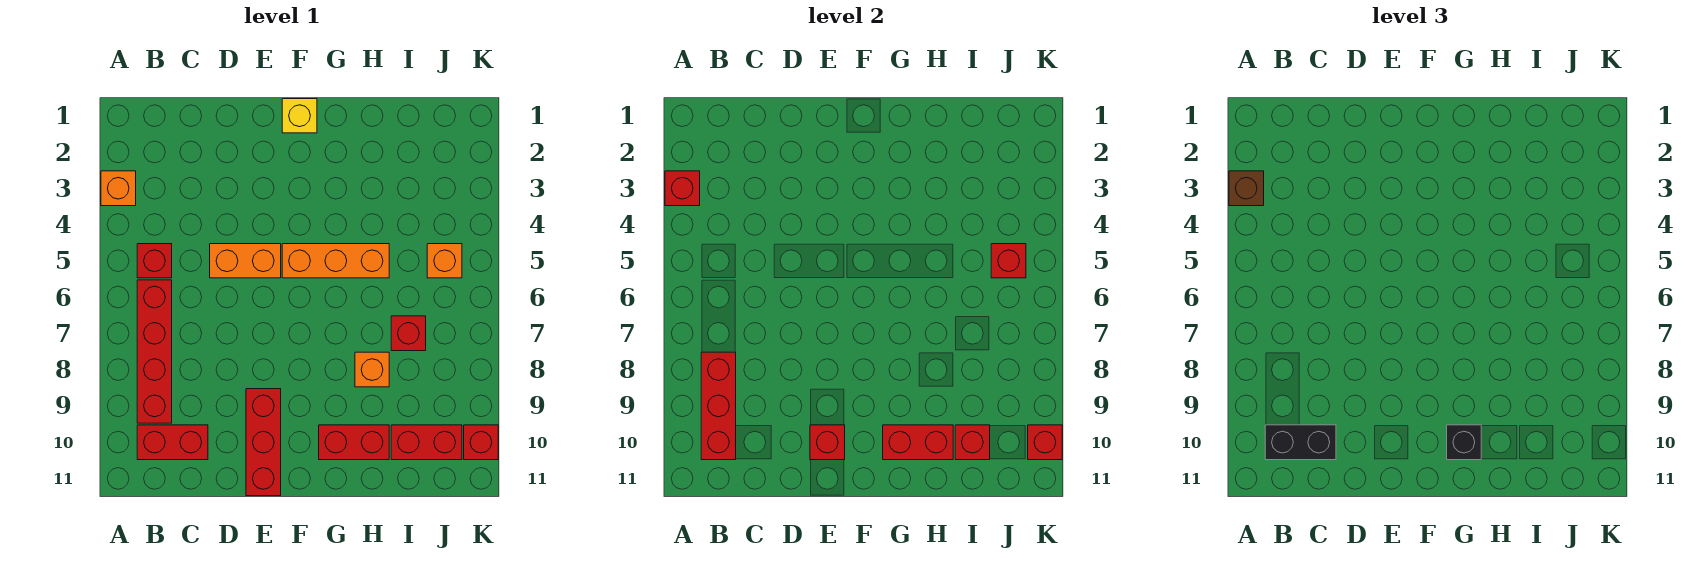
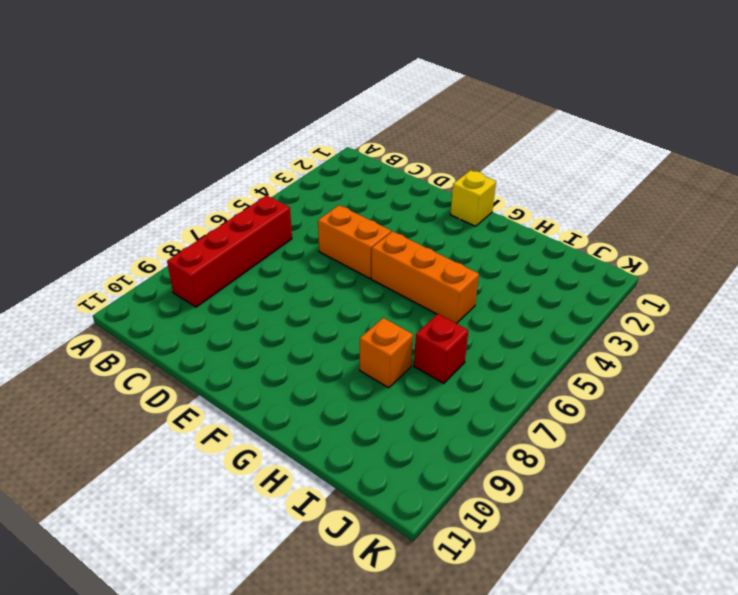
none -> orange 1x1 brick [101,171,136,206]
none -> red 1x1 brick [137,244,172,278]
none -> red 1x2 brick [137,425,208,460]

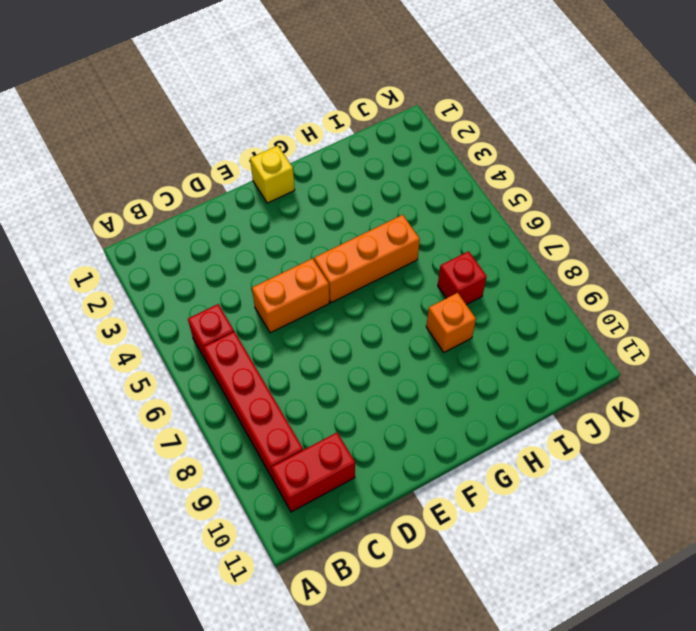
none -> orange 1x1 brick [101,171,136,206]
none -> red 1x3 brick [246,389,281,496]
none -> red 1x2 brick [319,425,389,460]

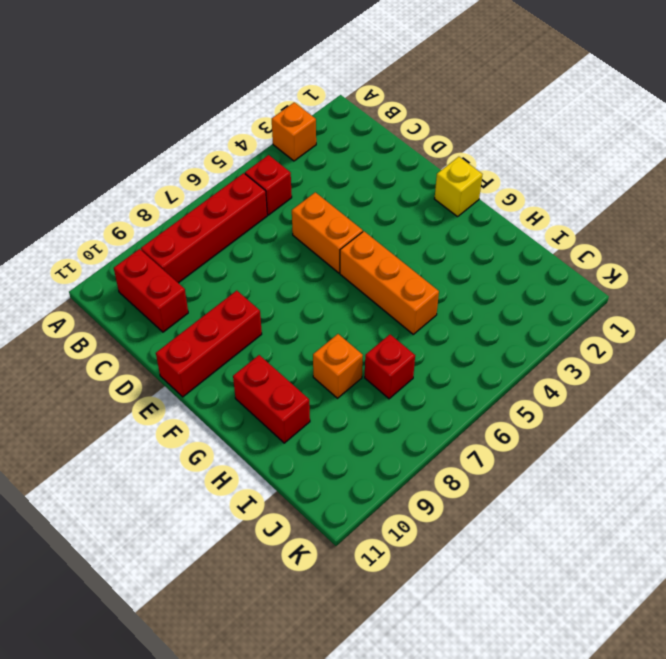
none -> red 1x2 brick [391,425,462,460]
none -> orange 1x1 brick [427,244,462,278]
none -> red 1x1 brick [464,425,498,460]

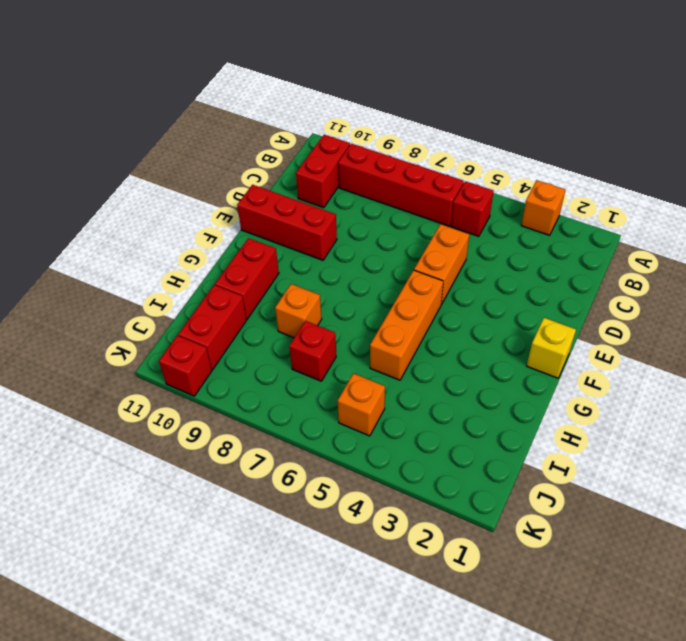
none -> red 1x1 brick [665,171,700,206]
none -> red 1x3 brick [701,352,736,460]
none -> red 1x1 brick [810,425,845,460]

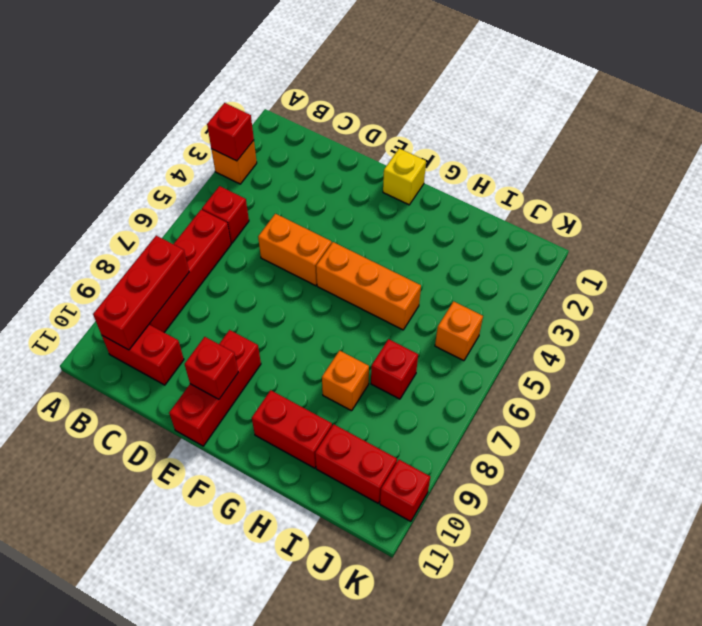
none -> red 1x2 brick [883,425,953,460]
none -> red 1x1 brick [955,425,990,460]
none -> red 1x1 brick [991,244,1026,278]

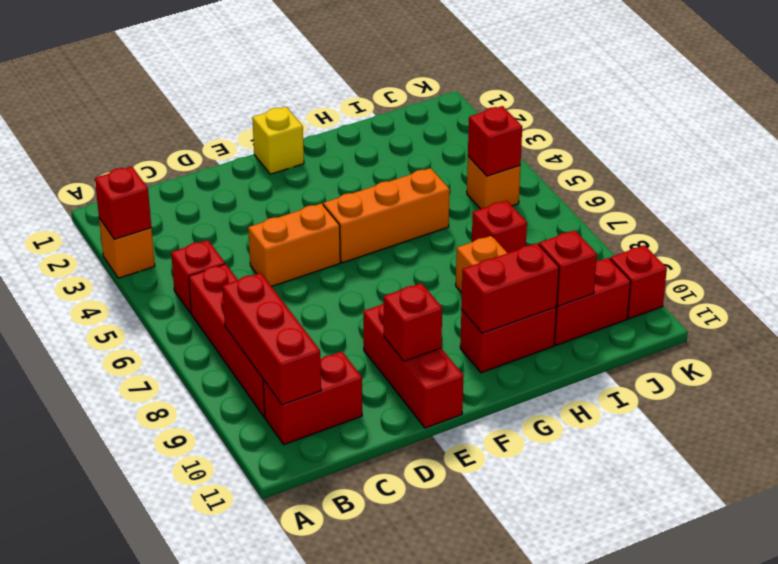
none -> red 1x1 brick [1028,425,1062,460]
none -> brown 1x1 brick [1229,171,1264,206]
none -> black 1x2 brick [1265,425,1336,460]

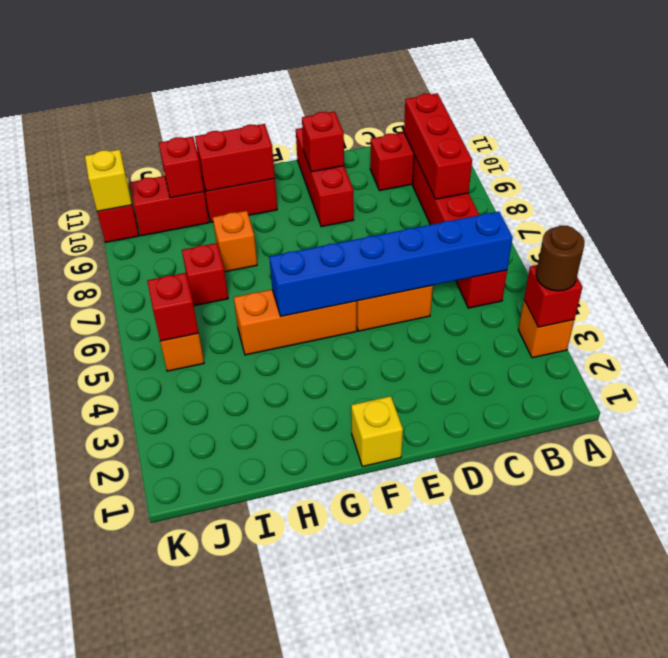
brown 1x1 round brick [536,226,585,291] -> brown 1x1 brick [1229,171,1264,206]
blue 1x6 brick [269,211,513,316] -> none
yellow 1x1 brick [85,149,132,211] -> red 1x1 brick [1028,425,1062,460]
none -> black 1x2 brick [1265,425,1336,460]
none -> black 1x1 brick [1447,425,1481,460]

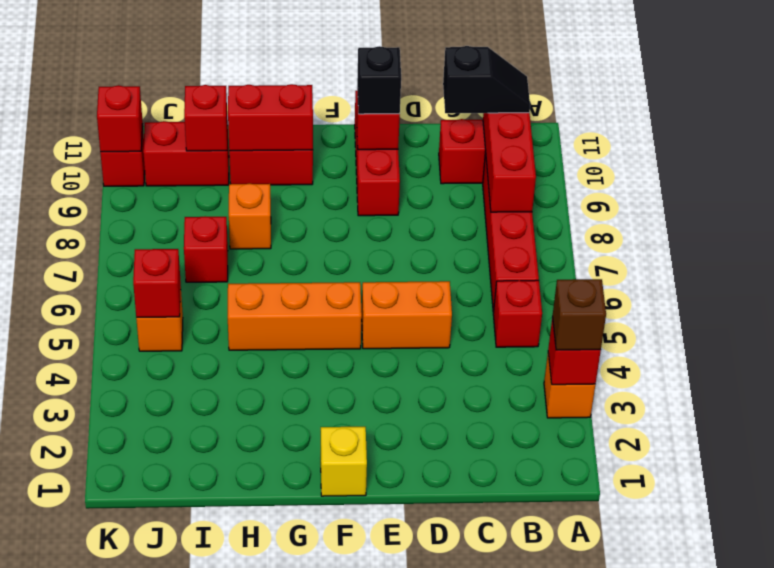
black 1x2 slope [443,46,530,113] -> black 1x2 brick [1265,425,1336,460]
black 1x1 brick [357,46,401,114] -> black 1x1 brick moved to [1447,425,1481,460]

